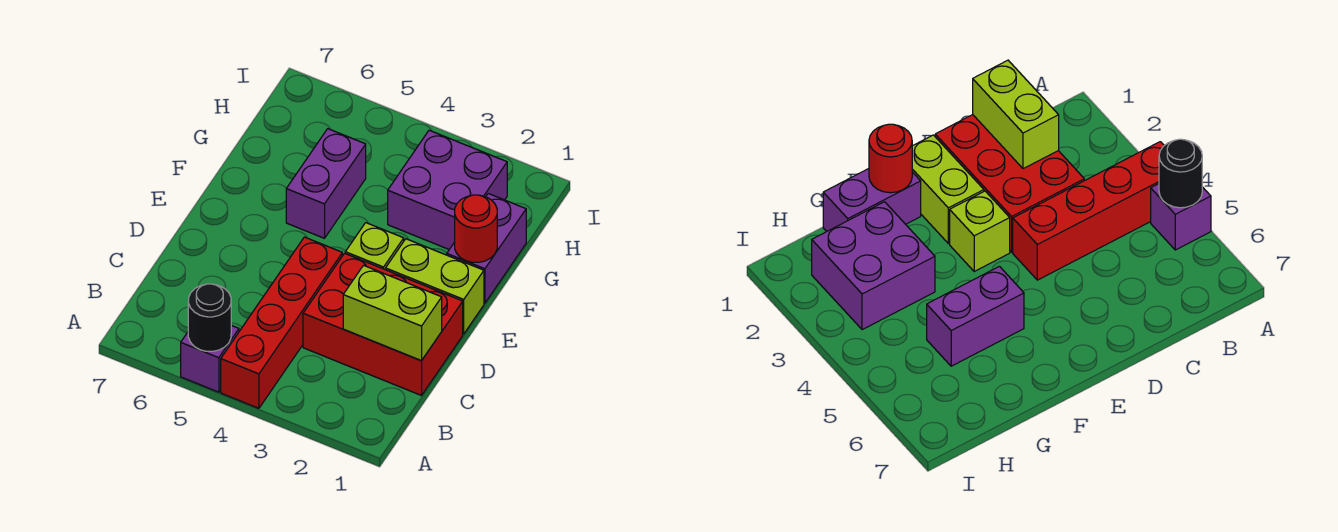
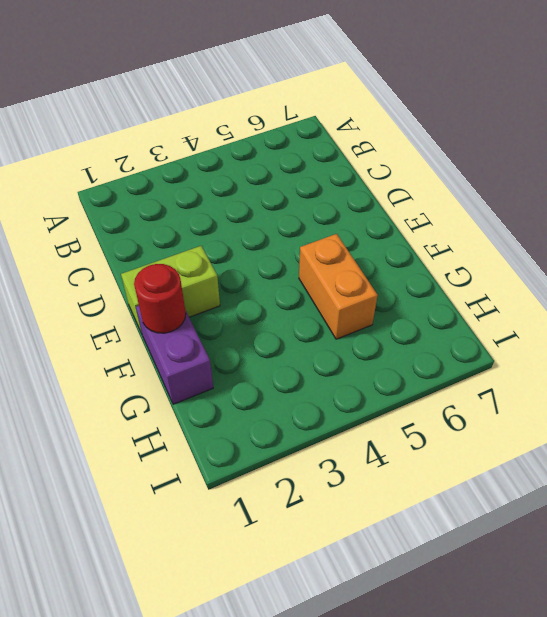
orange 1x2 brick [299,234,378,339] -> purple 1x2 brick [286,129,366,238]
none -> red 1x4 brick [221,237,342,408]
none -> purple 1x1 brick [181,325,239,392]

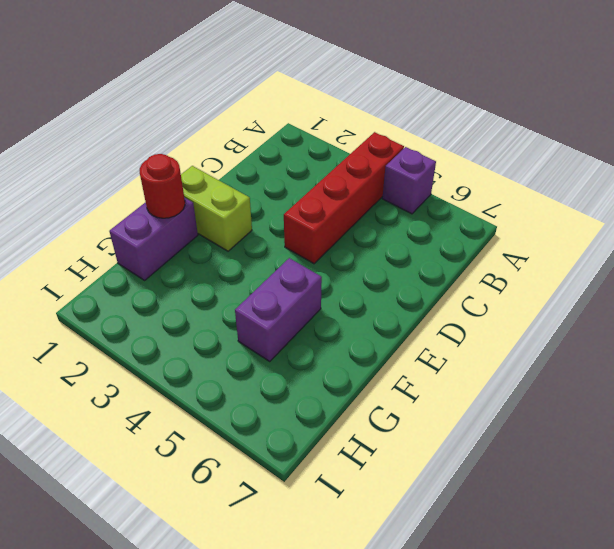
none -> red 2x3 brick [303,253,463,395]
none -> lime 1x1 brick [345,223,404,270]

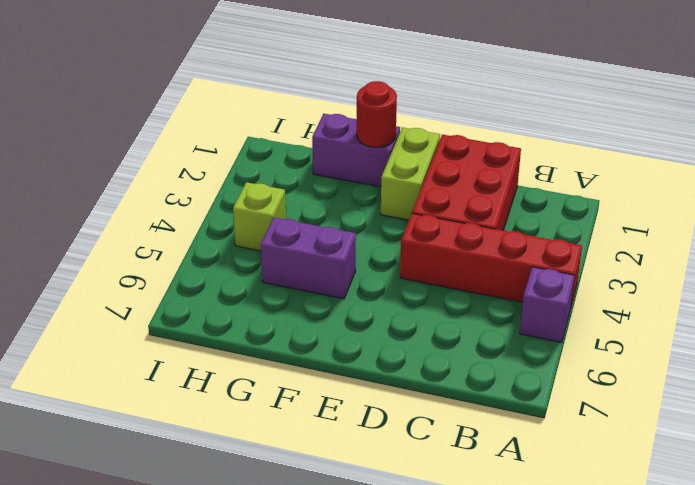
lime 1x1 brick [233,182,286,251] -> lime 1x1 brick moved to [345,223,404,270]
none -> purple 2x2 brick [388,130,507,249]
none -> black 1x1 round brick [188,284,231,351]

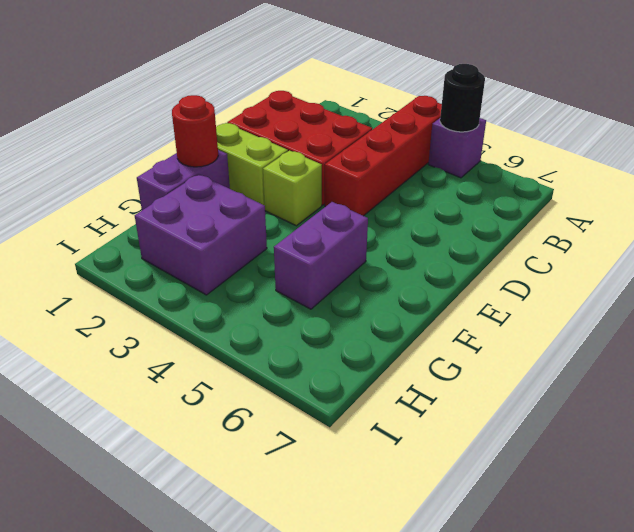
none -> lime 1x2 brick [343,265,442,361]

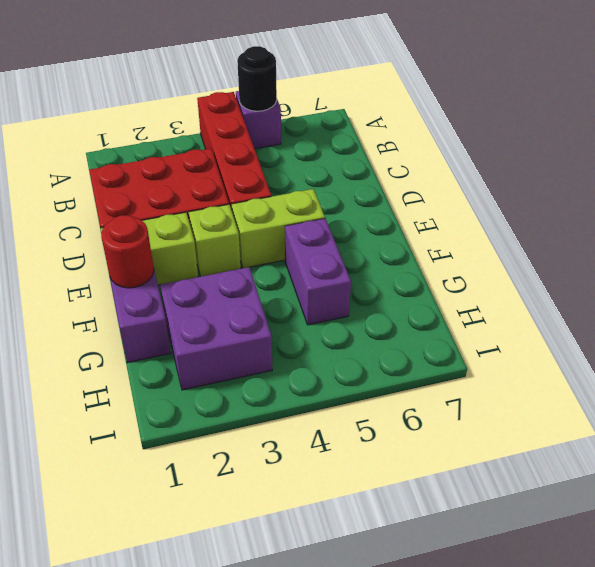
lime 1x2 brick [232,189,325,268] -> lime 1x2 brick moved to [343,265,442,361]

